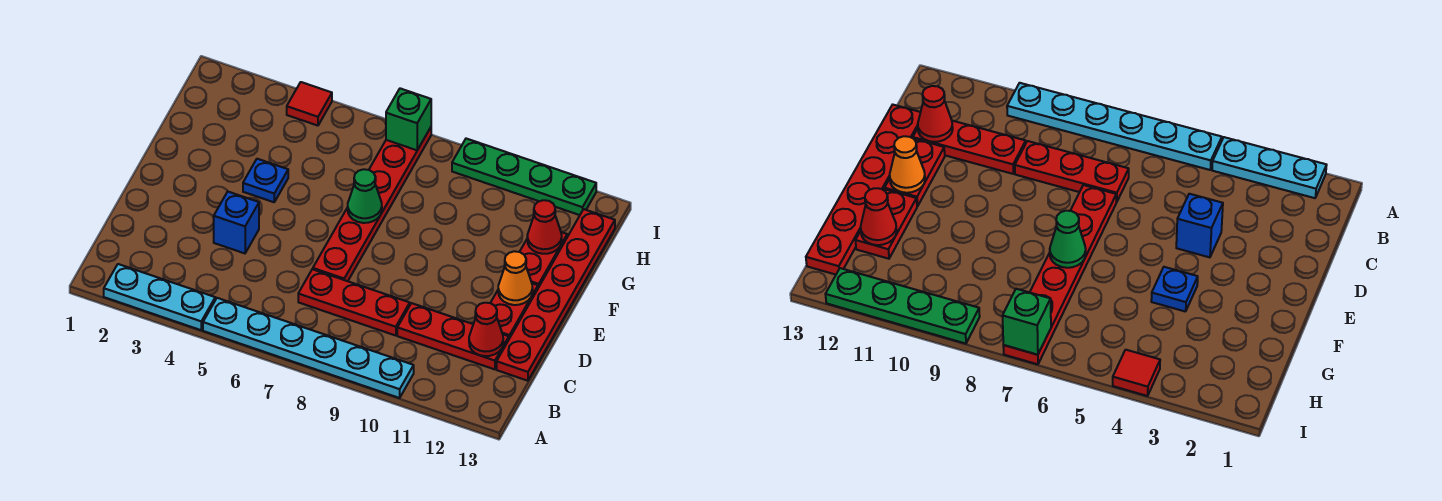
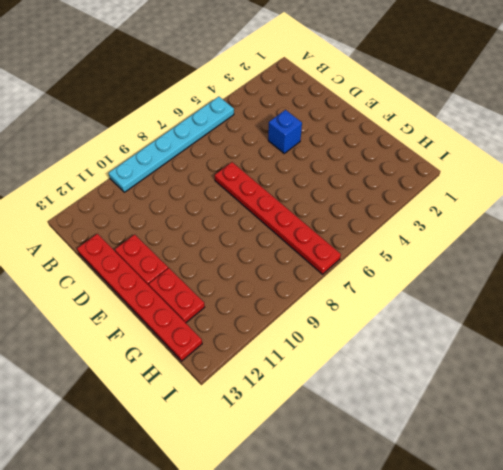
none -> cyan 1x3 plate [104,264,215,330]
none -> red 1x3 plate [298,269,410,336]
none -> red 1x3 plate [397,303,509,369]

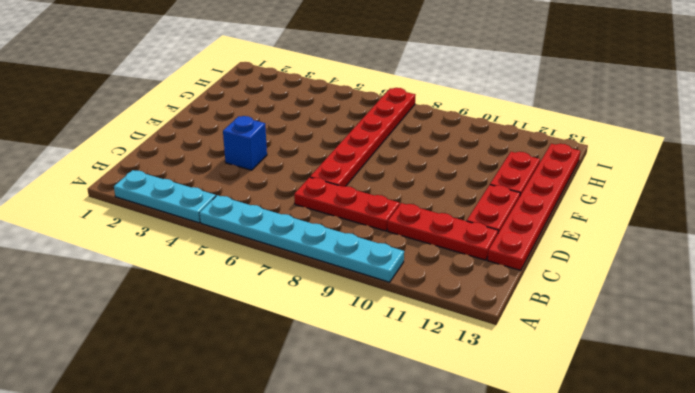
none -> blue 1x1 plate [243,159,288,202]
none -> red 1x1 tile [287,82,332,126]
none -> green 1x4 plate [452,139,596,215]

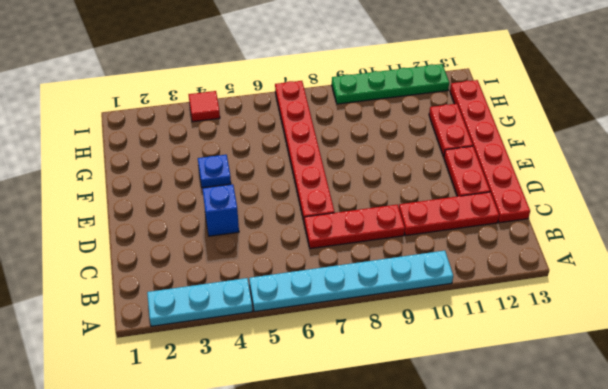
none -> red 1x1 cone [469,303,503,356]
none -> orange 1x1 cone [498,251,533,305]
none -> green 1x1 cone [348,169,382,223]

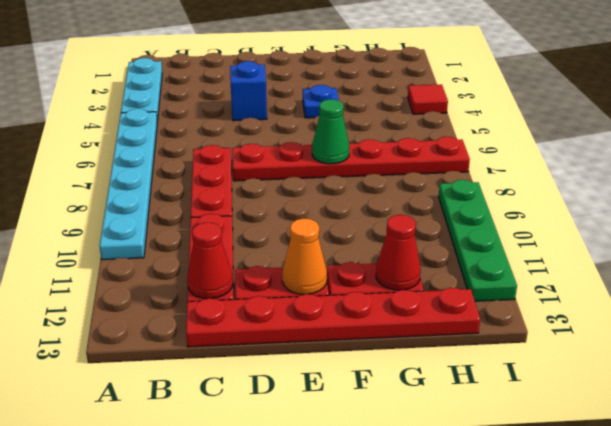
none -> green 1x1 brick [386,88,431,150]

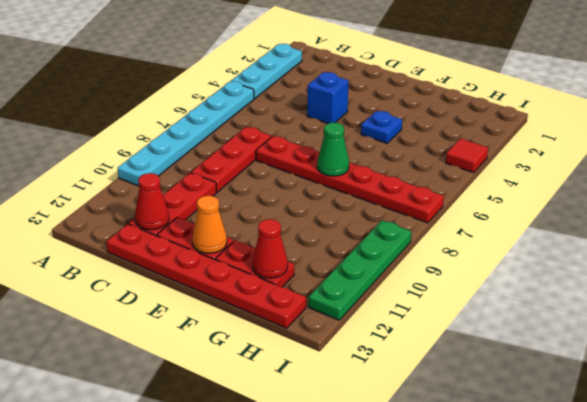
none -> green 1x1 brick [386,88,431,150]

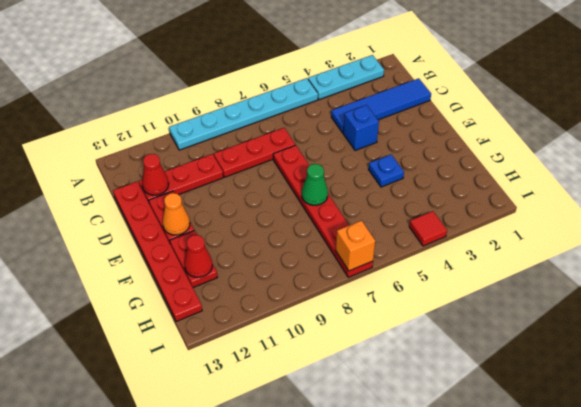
blue 1x4 tile [331,78,431,133] -> none
orange 1x1 brick [336,221,375,271] -> green 1x1 brick [386,88,431,150]
none -> green 1x4 plate [452,139,596,215]

